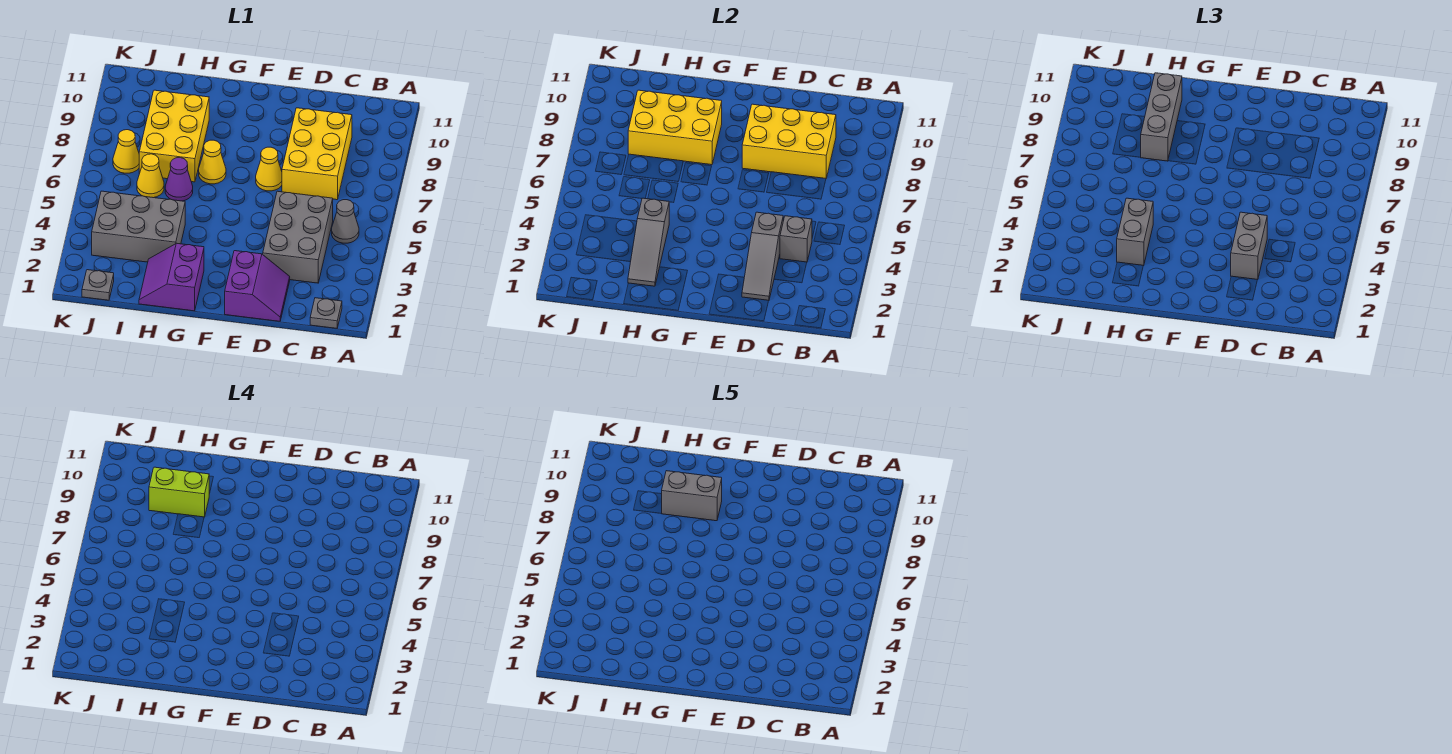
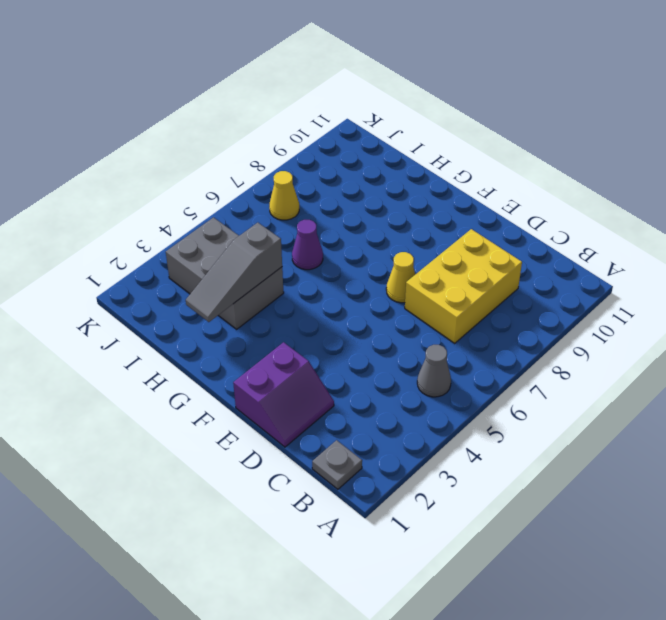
none -> grey 2x3 brick [263,191,333,283]
none -> purple 2x2 slope [139,243,204,311]
none -> yellow 1x1 cone [199,140,226,184]

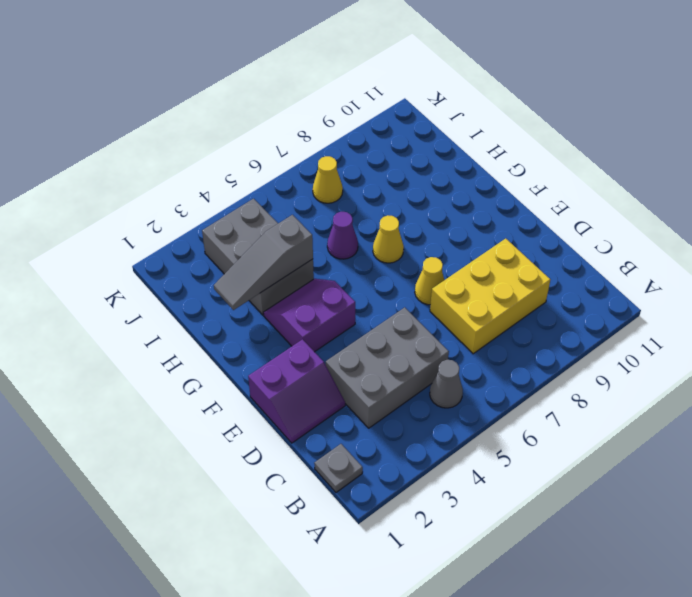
purple 2x2 slope [263,279,355,352] -> purple 2x2 slope moved to [139,243,204,311]
none -> yellow 2x3 brick [139,90,209,182]
none -> yellow 1x1 cone [137,154,164,198]
none -> grey 1x1 plate [82,270,114,300]

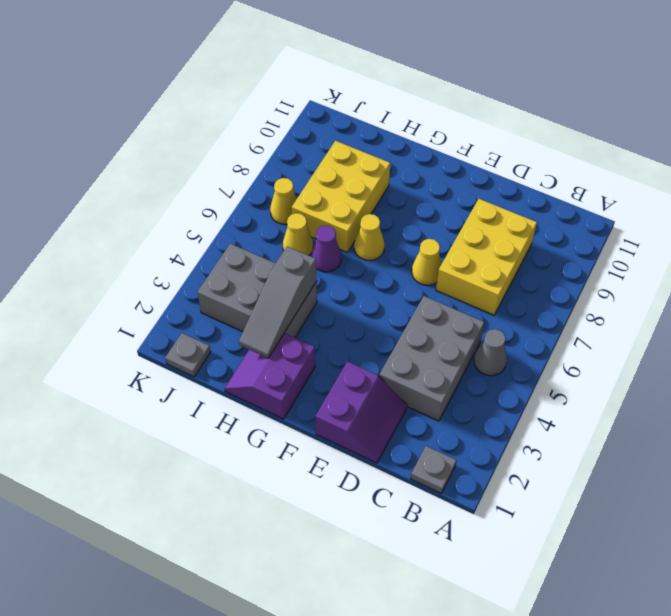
none -> grey 1x1 brick [780,216,812,262]
none -> yellow 2x3 brick [742,104,836,178]
none -> grey 1x3 slope [742,212,783,300]

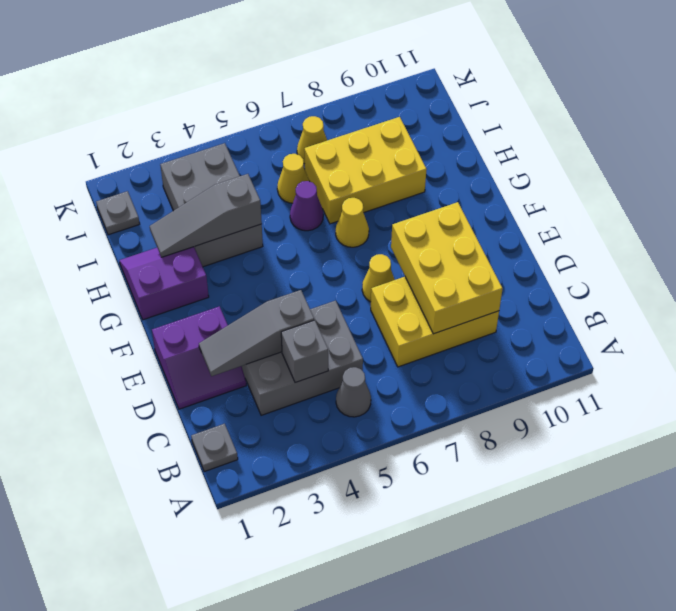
none -> yellow 2x3 brick [628,90,722,165]
none -> grey 1x2 brick [1231,212,1267,280]
none -> grey 1x2 brick [1117,198,1153,266]

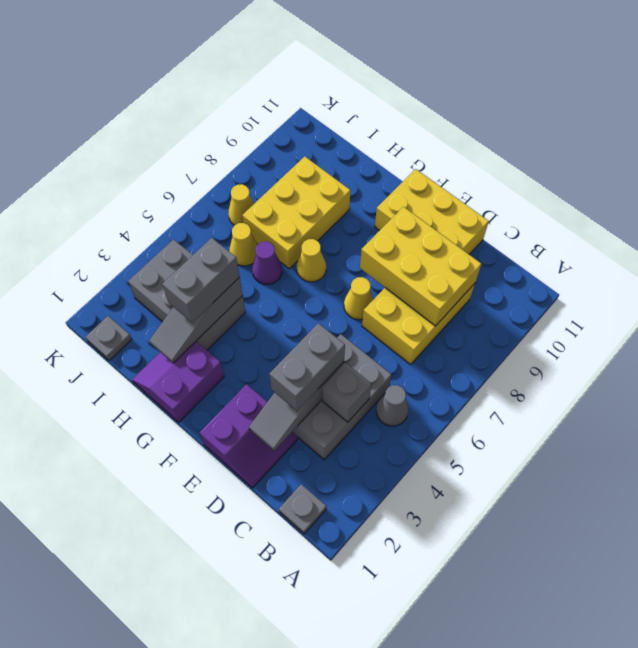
yellow 2x3 brick [375,169,489,254] -> yellow 2x3 brick moved to [628,90,722,165]
none -> grey 1x3 brick [1141,73,1182,161]
none -> lime 1x2 brick [149,467,209,517]
none -> grey 1x2 brick [661,471,722,521]

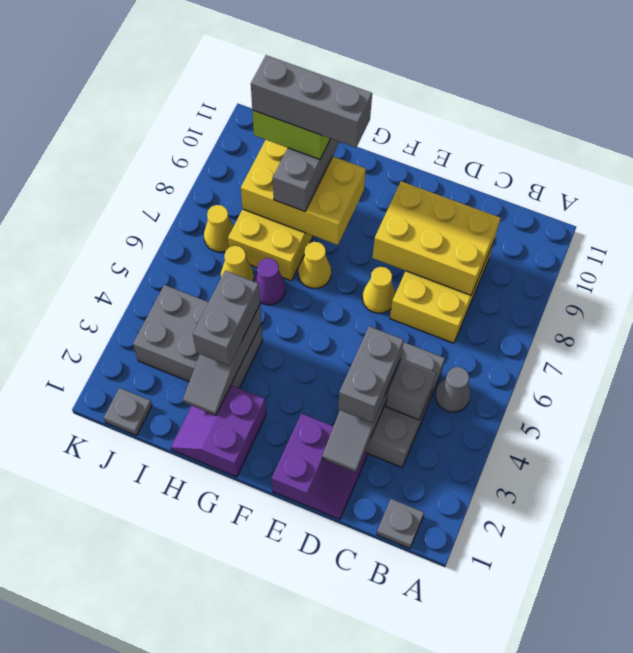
grey 1x3 brick [251,55,372,148] -> grey 1x2 brick [661,471,722,521]

